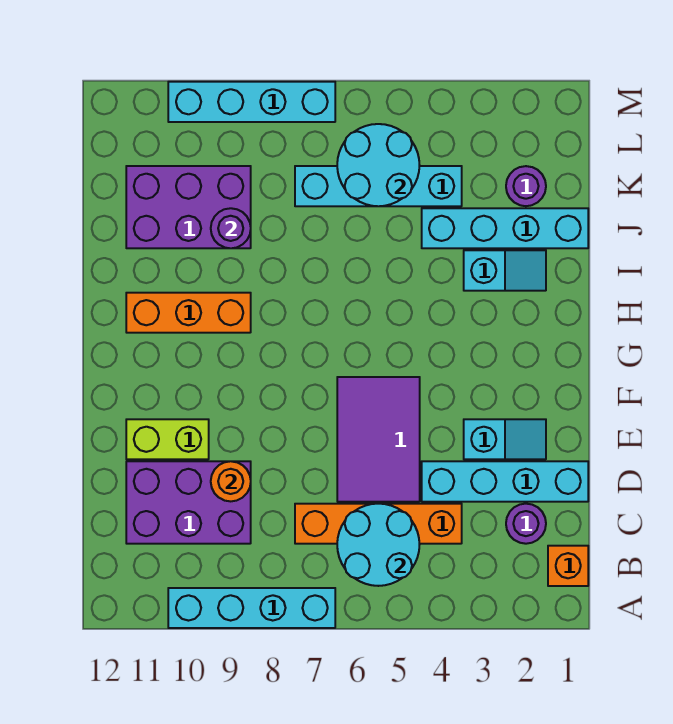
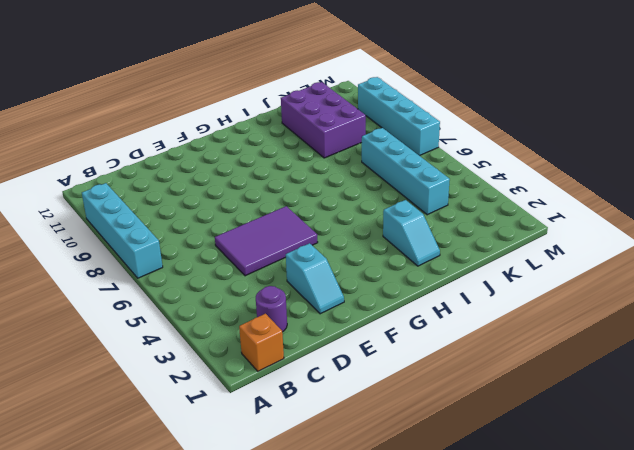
none -> orange 1x4 brick [295,504,462,544]
none -> purple 2x3 brick [126,461,251,544]
none -> cyan 1x4 brick [422,461,588,502]

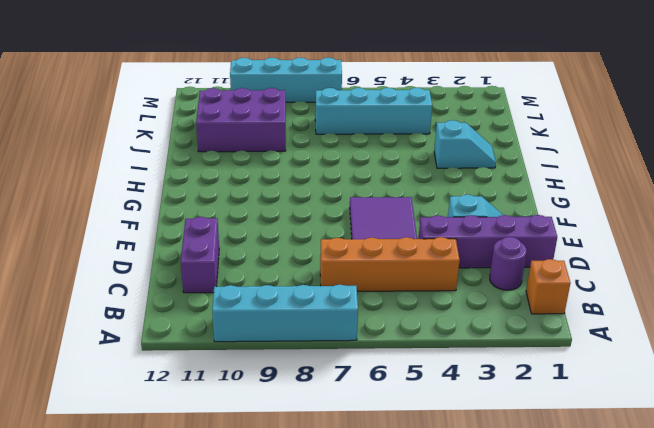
purple 1x2 brick [181,217,219,293] -> purple 2x3 brick [126,461,251,544]
purple 1x4 brick [419,215,557,268] -> cyan 1x4 brick [422,461,588,502]
none -> lime 1x2 brick [126,419,209,459]
none -> orange 1x3 brick [126,293,251,333]
none -> cyan 1x4 brick [422,208,588,248]

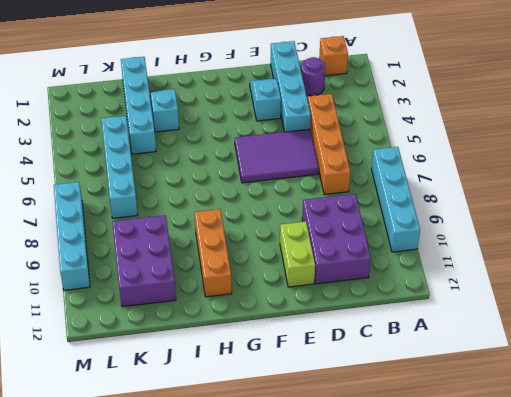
none -> purple 1x1 round brick [506,166,546,206]
none -> cyan 2x2 round brick [337,504,420,586]
none -> orange 1x1 round brick [211,461,251,501]

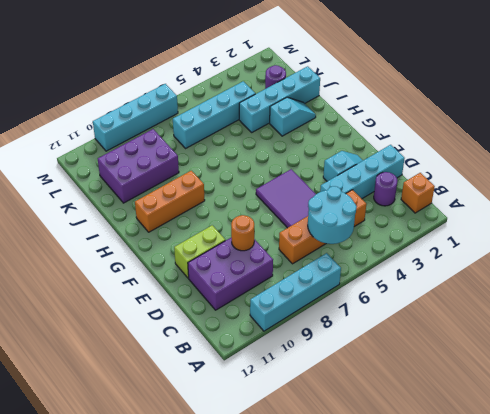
none -> purple 1x1 round brick [211,208,251,248]
none -> cyan 2x2 round brick [337,124,419,206]

